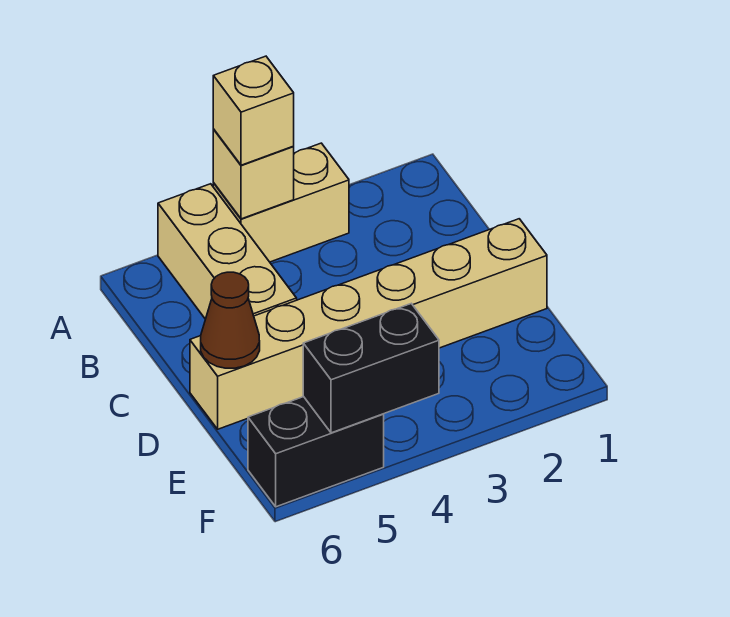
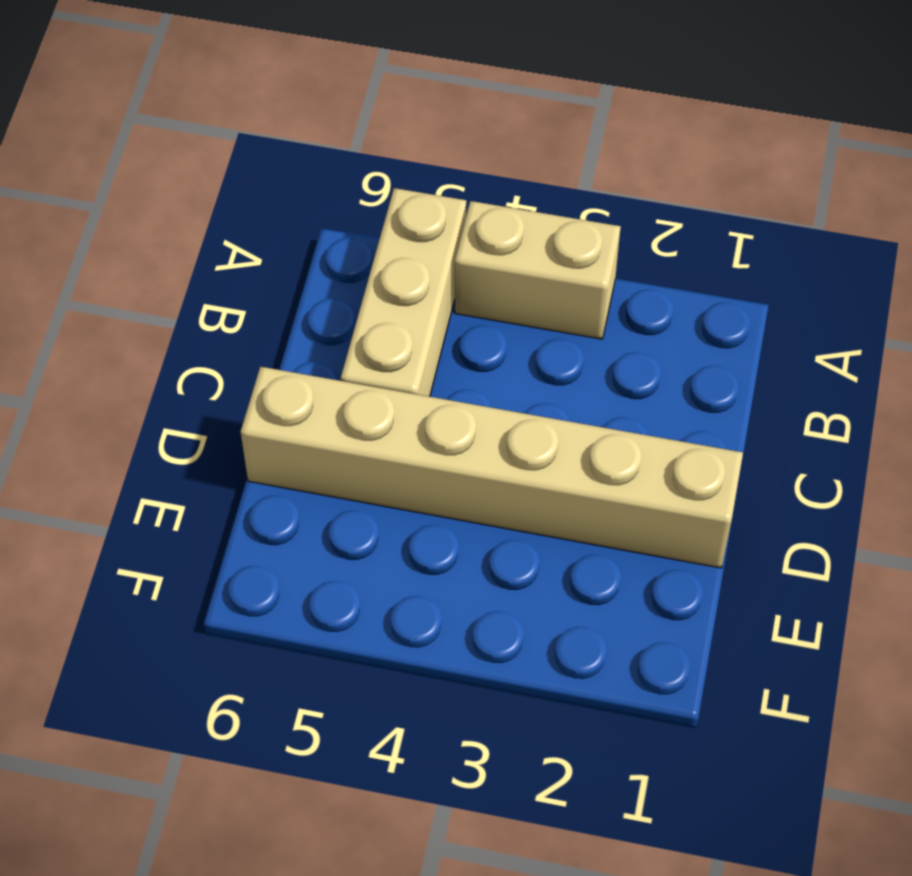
none -> black 1x2 brick [248,397,384,507]
none -> tan 1x1 brick [213,129,294,219]

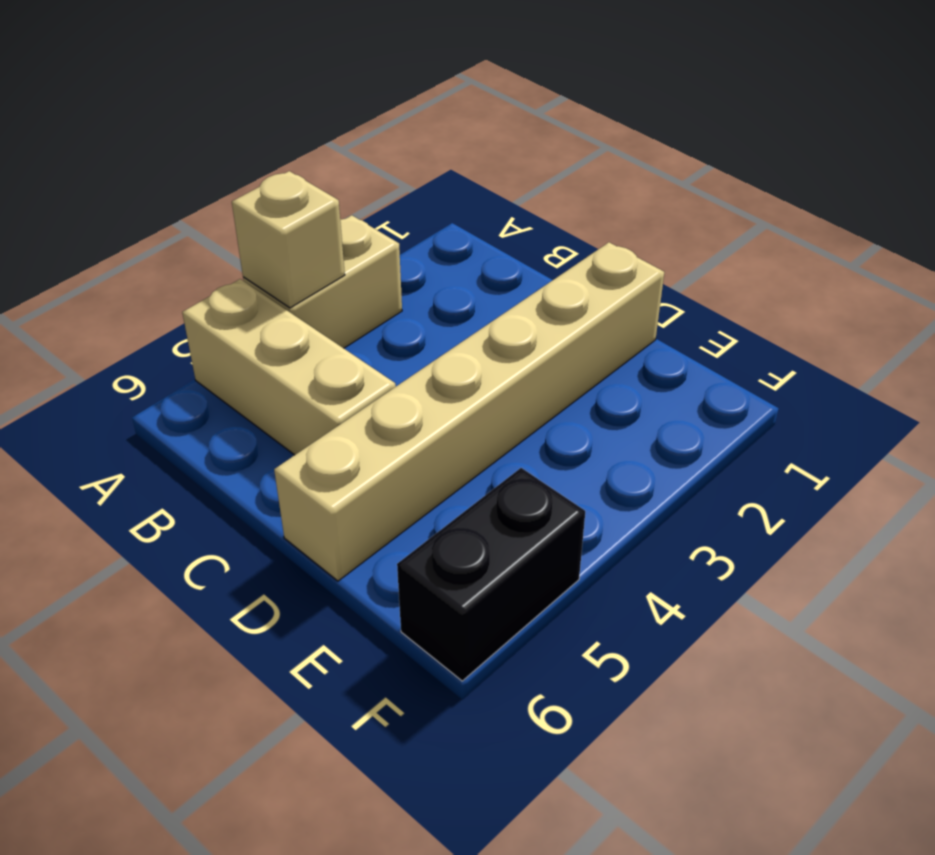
none -> brown 1x1 cone [201,272,260,368]
none -> black 1x2 brick [303,304,439,433]

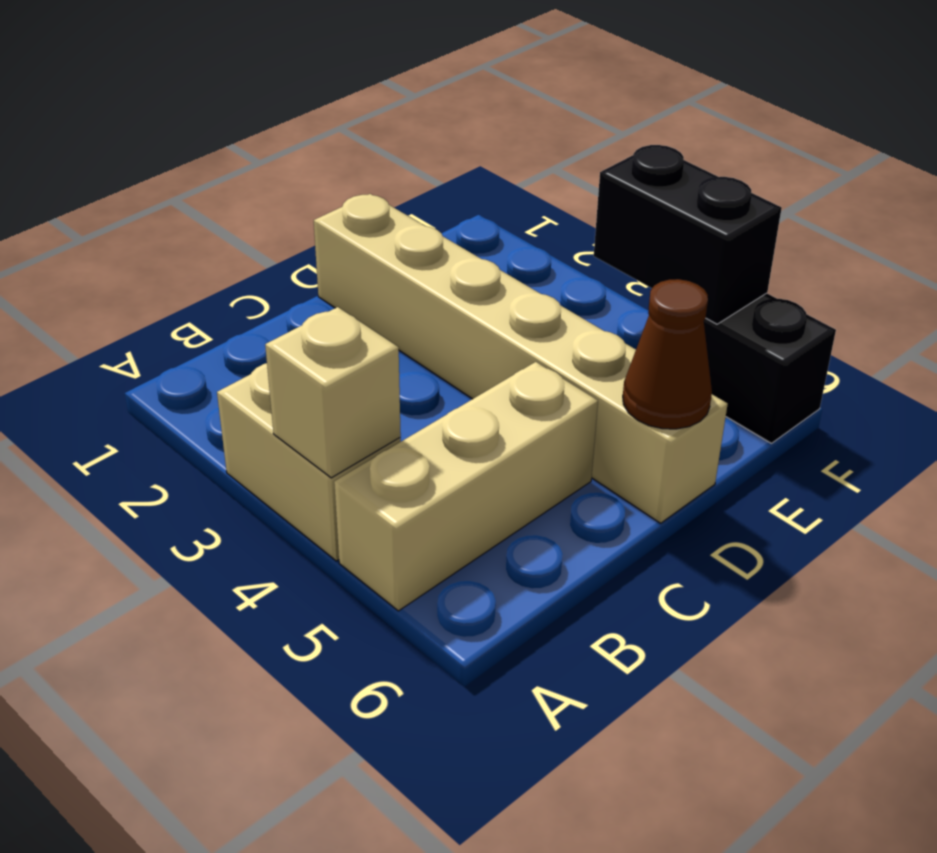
none -> tan 1x1 brick [213,56,294,165]

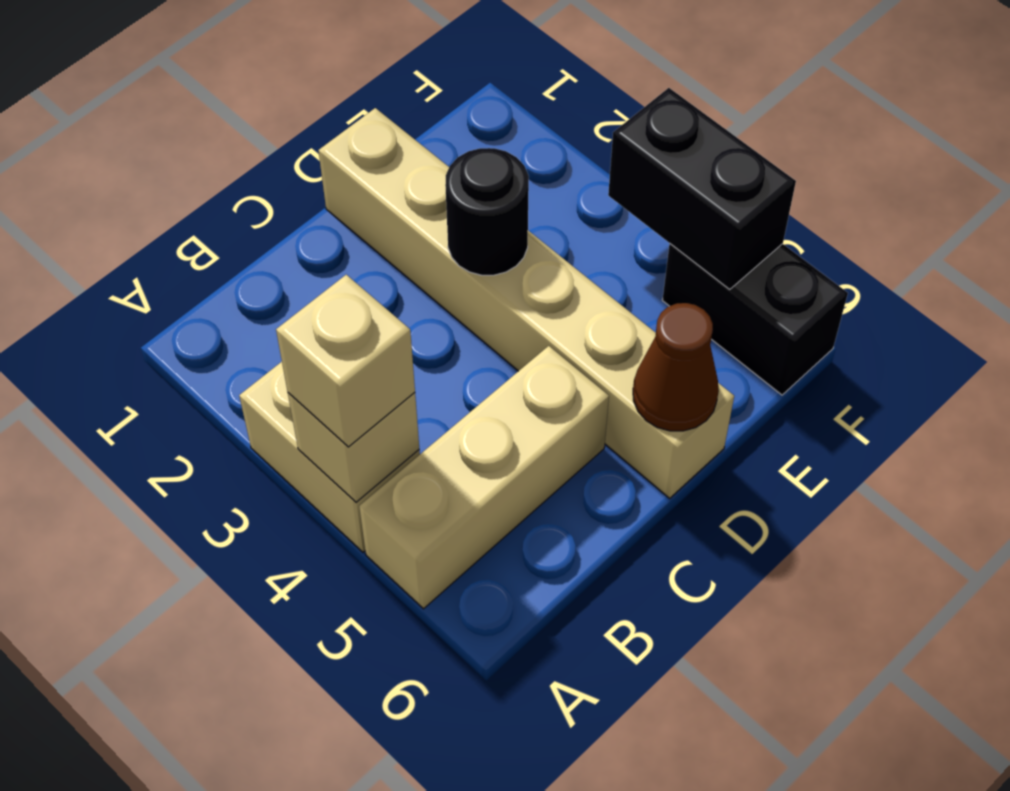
black 1x1 round brick [445,148,529,275] -> none

